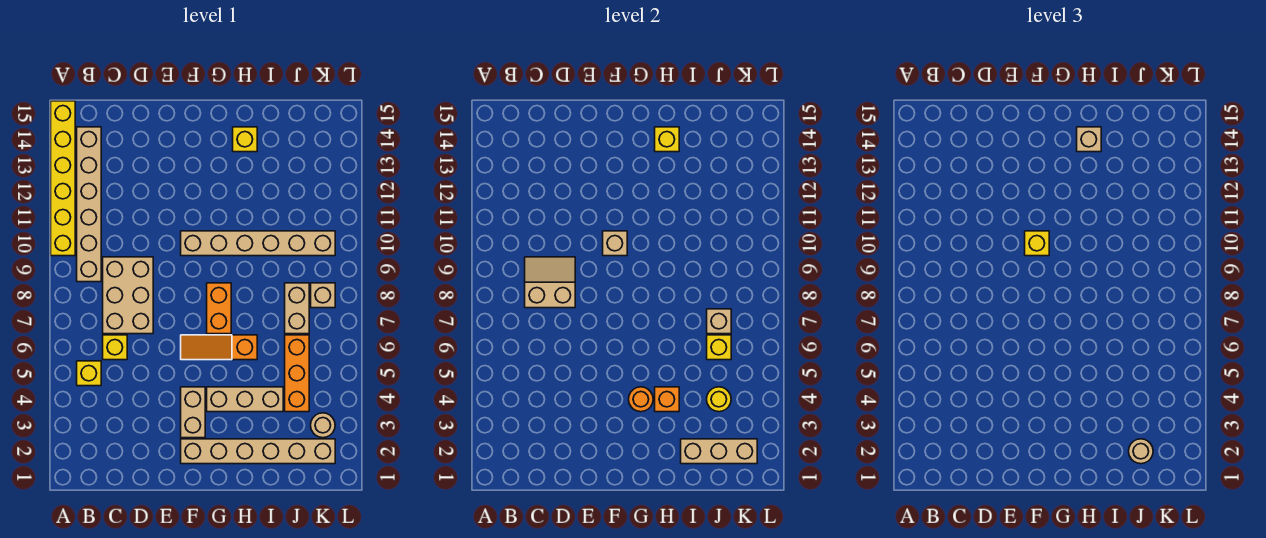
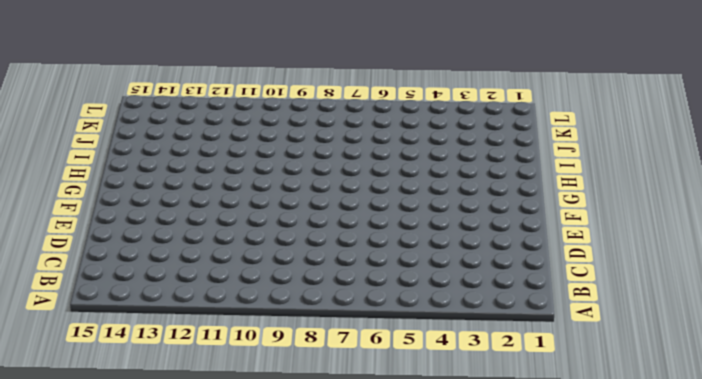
none -> yellow 1x6 brick [51,101,75,256]
none -> yellow 1x1 brick [77,361,101,386]
none -> tan 1x6 brick [77,127,101,282]

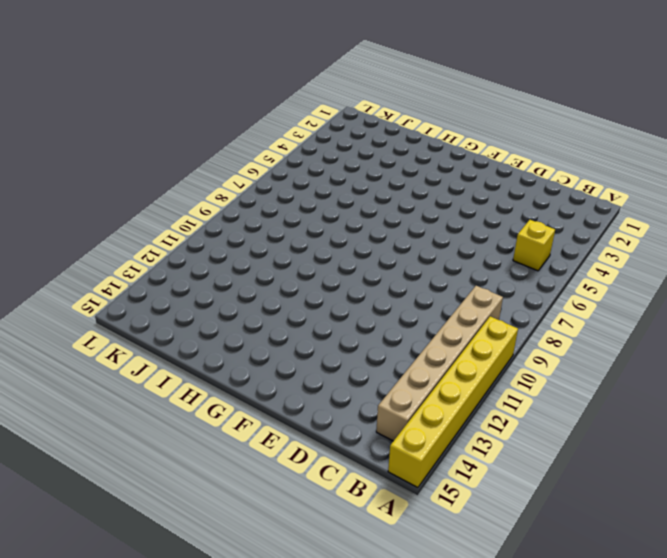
none -> yellow 1x1 brick [103,335,127,360]
none -> tan 2x3 brick [103,257,153,334]
none -> tan 1x6 brick [181,439,335,464]

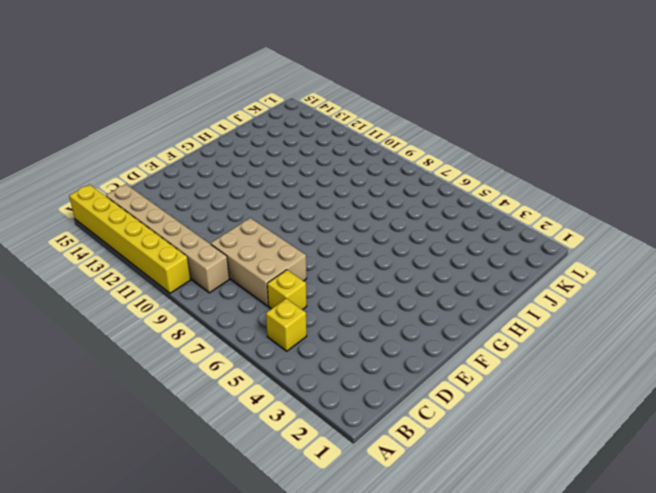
none -> tan 1x6 brick [181,439,335,464]
none -> tan 1x2 brick [181,387,205,438]
none -> orange 1x3 slope [181,335,257,360]

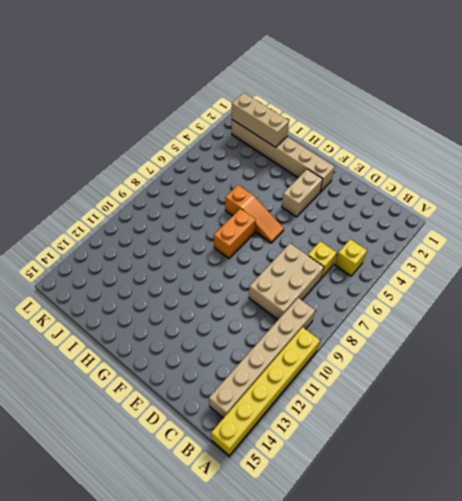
none -> tan 1x6 brick [181,231,335,256]
none -> tan 1x3 brick [207,387,283,412]
none -> yellow 1x1 brick [233,127,257,152]

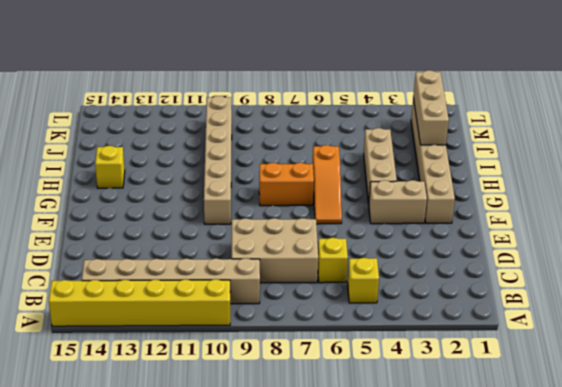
none -> orange 1x3 brick [285,335,309,412]
none -> tan 1x2 brick [285,283,309,334]
none -> tan 1x1 round brick [311,413,335,438]

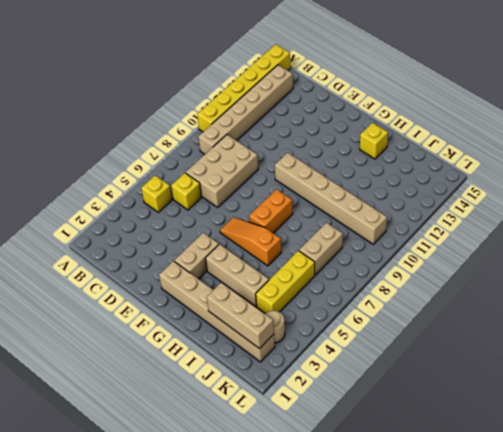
yellow 1x3 brick [256,251,315,313] -> orange 1x3 brick [285,335,309,412]
none -> tan 1x1 brick [311,283,335,308]
none -> tan 2x2 slope [525,257,575,308]
none -> tan 1x1 brick [603,231,627,256]

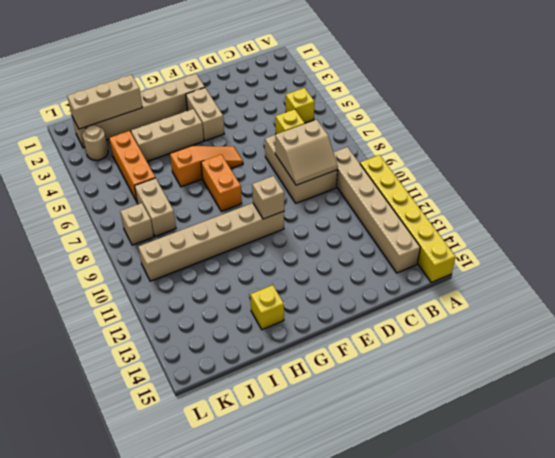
none -> orange 1x1 round brick [629,387,653,412]
none -> orange 1x1 brick [655,387,679,412]
none -> yellow 1x1 brick [655,127,679,152]

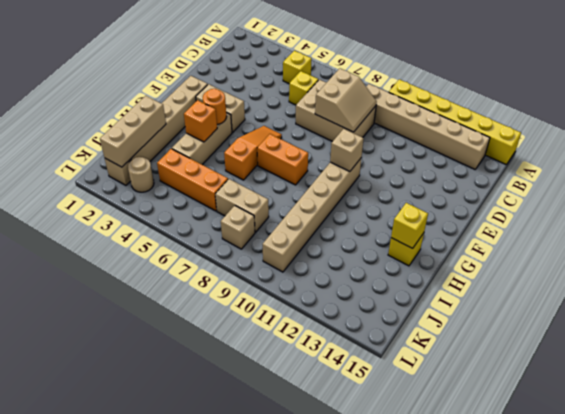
none -> yellow 1x1 round brick [707,387,731,412]
none -> yellow 1x1 brick [707,335,731,360]
none -> tan 1x1 brick [707,309,731,334]

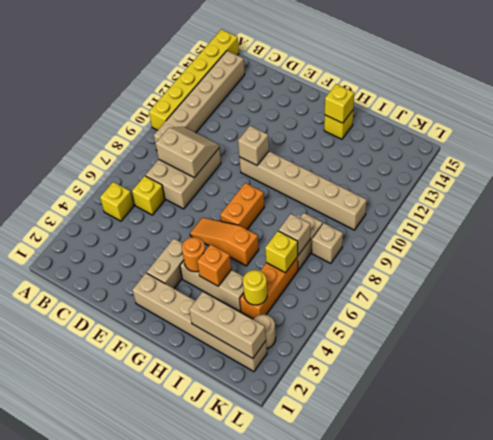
none -> yellow 1x1 brick [1025,231,1049,256]
none -> tan 1x1 brick [1077,127,1101,152]
none -> tan 1x1 round brick [1129,439,1153,464]

